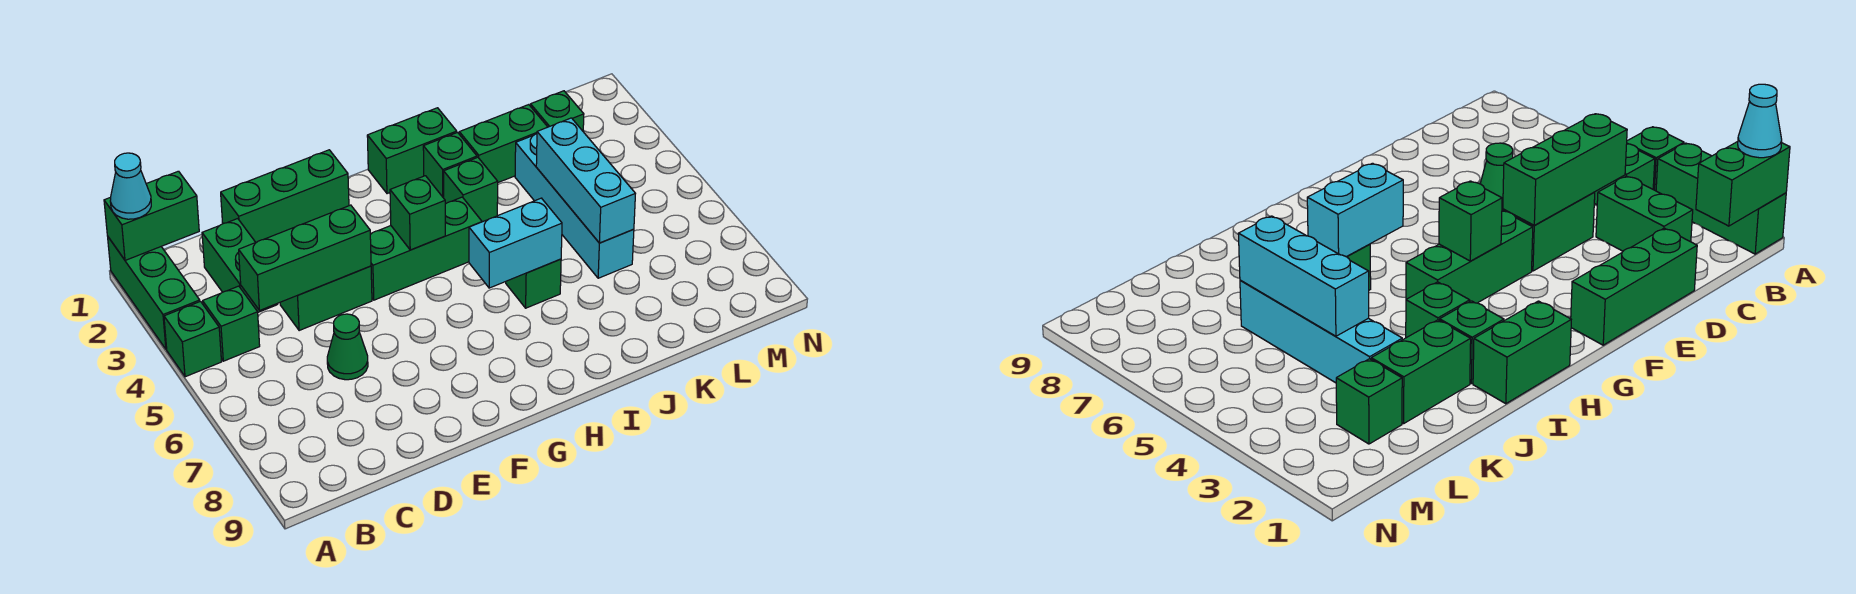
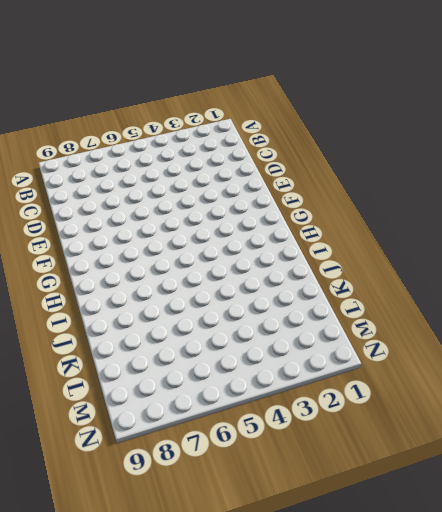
none -> green 1x3 brick [108,237,200,349]
none -> green 1x1 brick [164,301,222,377]
none -> green 1x1 brick [202,286,260,361]

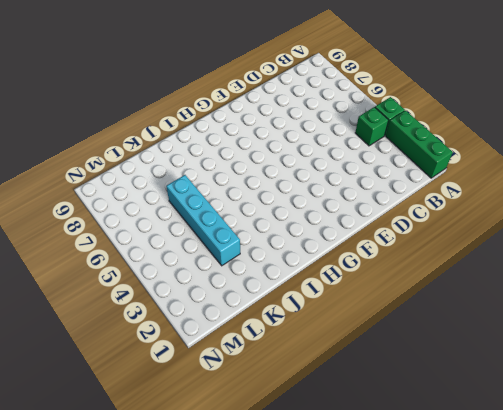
none -> green 1x2 brick [202,219,277,312]
none -> green 1x3 brick [221,150,349,242]
none -> green 1x2 brick [280,266,372,331]

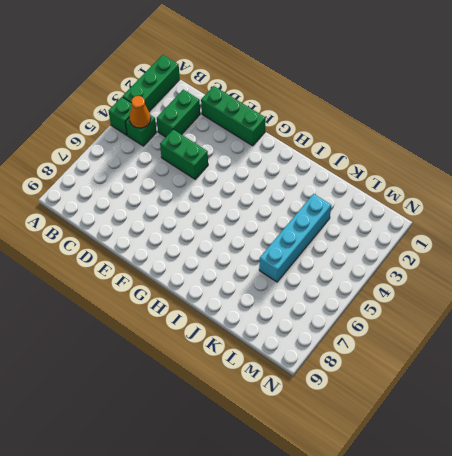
orange 1x1 cone [129,96,151,128] -> none
none -> green 1x1 cone [327,314,368,380]
none -> green 1x3 brick [370,197,482,300]
none -> green 1x2 brick [367,108,457,194]

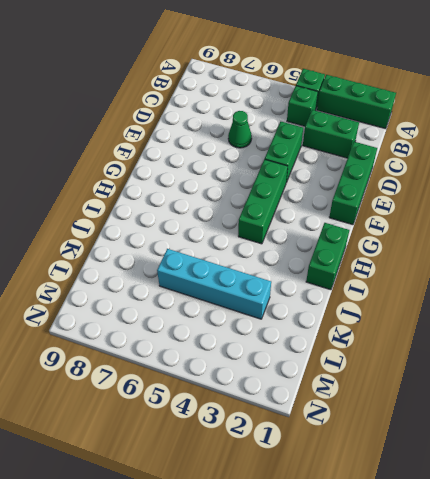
none -> green 1x1 brick [423,132,477,198]
none -> green 1x1 brick [444,157,498,222]
none -> green 1x1 brick [506,259,561,308]

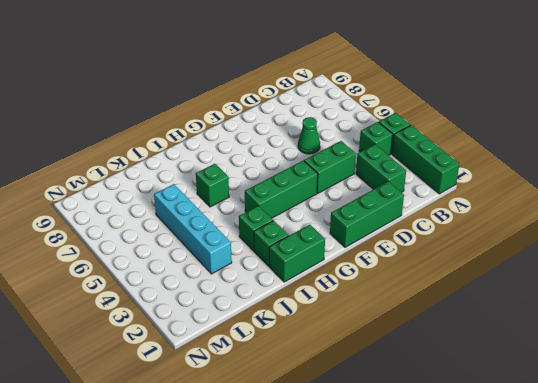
none -> green 1x2 brick [459,105,547,182]
none -> green 1x1 brick [531,91,584,131]
none -> green 1x2 brick [104,171,199,260]

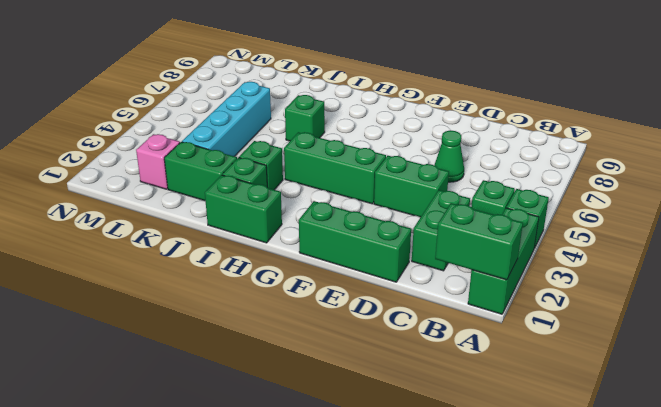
pink 1x1 brick [136,134,180,189] -> green 1x1 brick [531,91,584,131]
none -> green 1x3 brick [239,205,371,311]
none -> green 1x1 brick [390,176,445,250]
none -> cyan 1x2 brick [469,198,562,288]

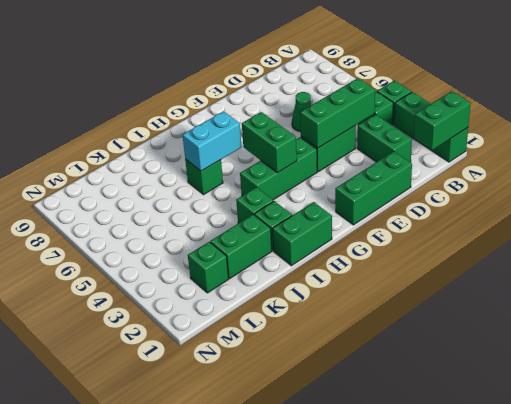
green 1x2 brick [242,112,297,173] -> green 1x1 brick [390,176,445,250]
none -> cyan 1x4 brick [515,134,634,278]
none -> cyan 1x3 brick [536,118,635,243]
none -> cyan 1x1 cone [110,153,151,219]

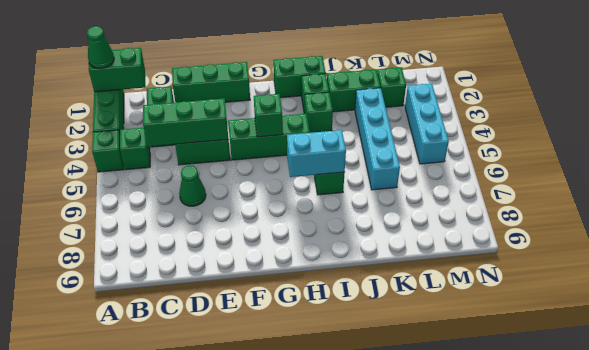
green 1x1 cone [87,26,114,68] -> cyan 1x1 cone [110,153,151,219]
cyan 1x3 brick [405,84,449,164] -> cyan 1x3 brick moved to [536,118,635,243]

